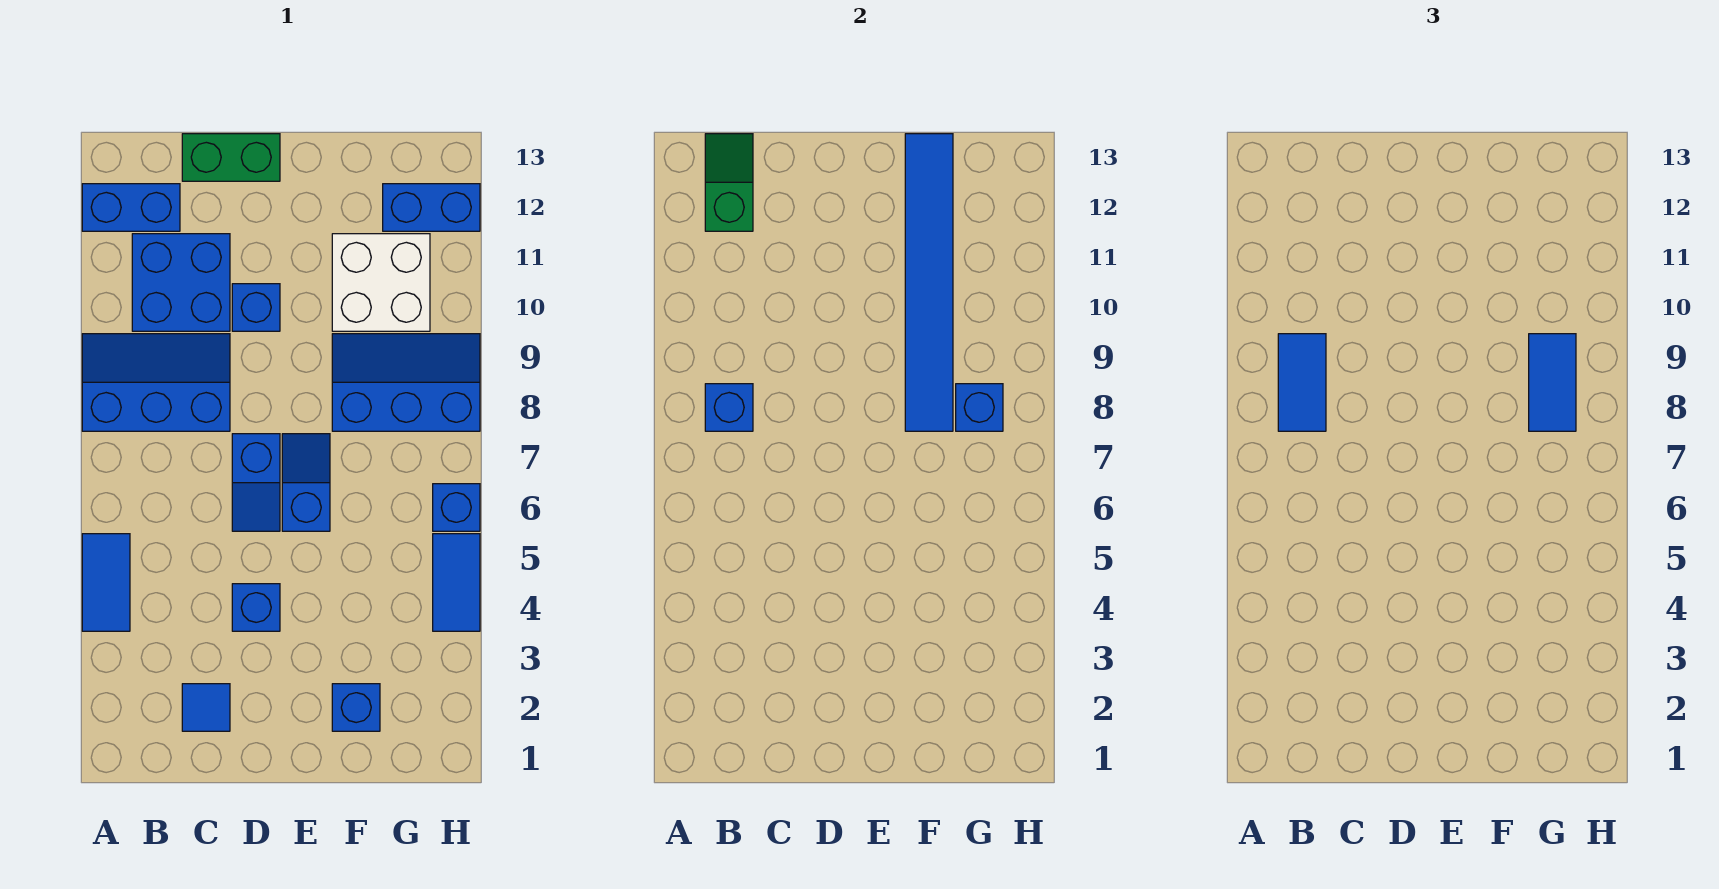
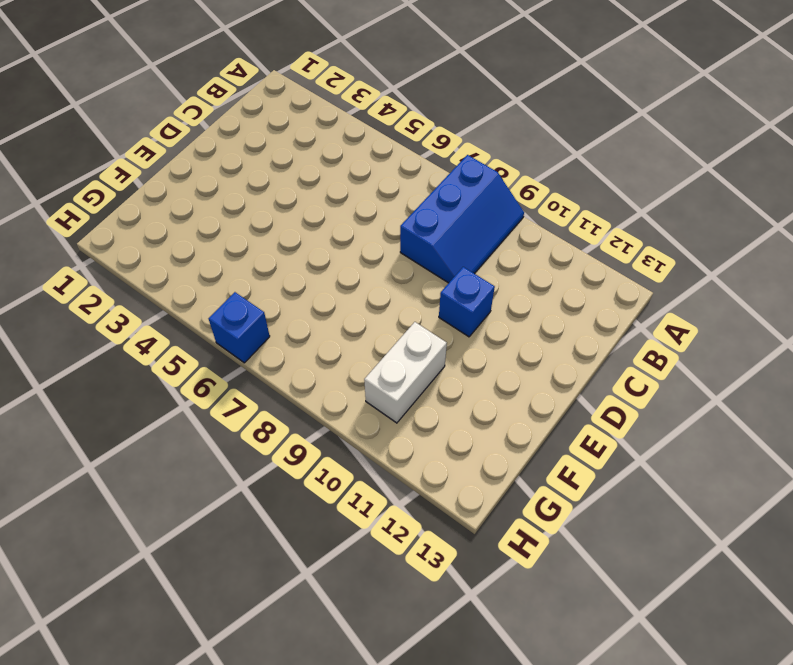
white 1x2 brick [364,322,447,423] -> white 2x2 brick [332,234,430,331]
none -> blue 1x2 tile [82,534,130,631]
none -> blue 1x2 brick [82,184,180,231]
none -> blue 2x2 brick [132,234,230,331]

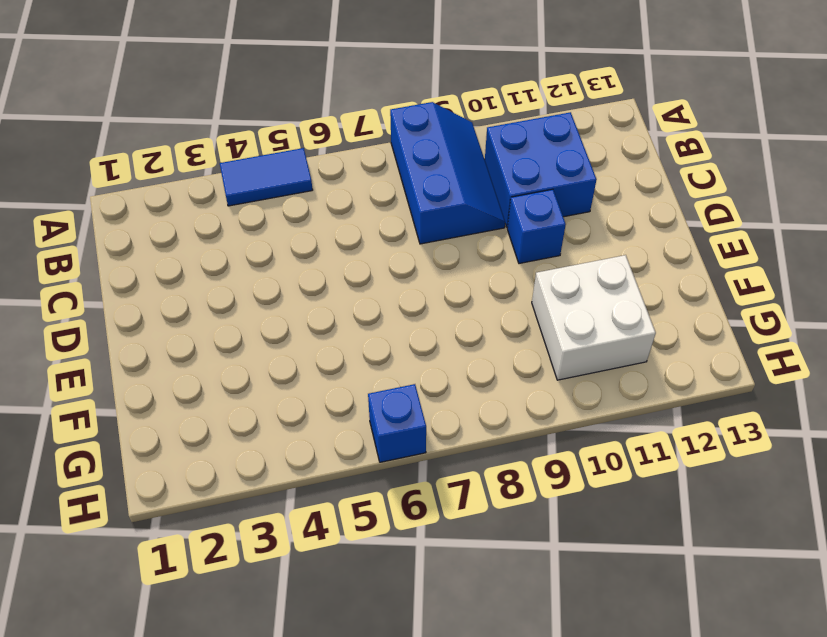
none -> blue 1x2 brick [82,184,180,231]
none -> blue 1x1 tile [182,684,230,731]
none -> green 1x2 brick [182,134,280,181]

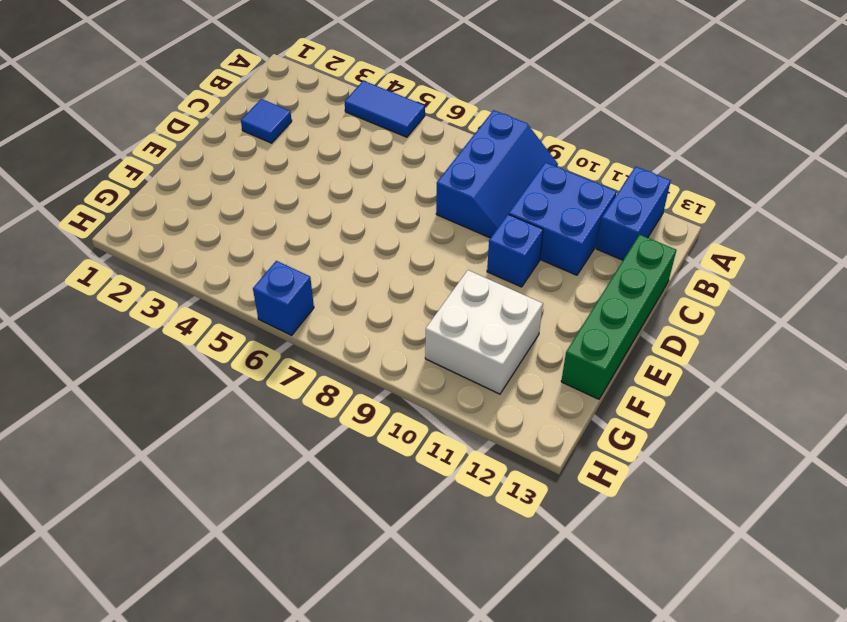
green 1x4 brick [561,235,676,399] -> green 1x2 brick [182,134,280,181]
none -> blue 1x1 brick [232,584,280,631]
none -> blue 1x2 slope [232,434,280,531]
none -> blue 1x2 slope [282,434,330,531]

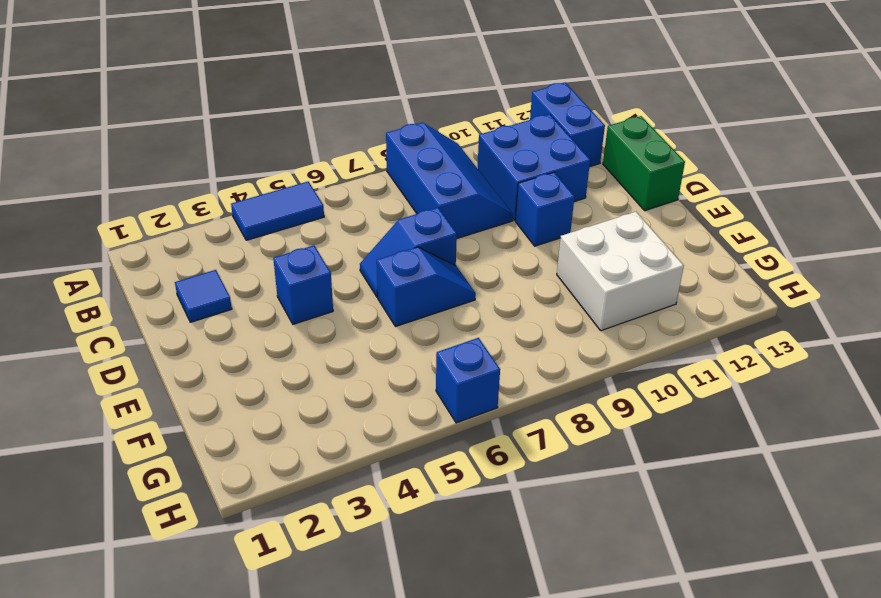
none -> blue 1x1 brick [332,684,380,731]
none -> blue 2x3 slope [332,334,480,431]
none -> blue 1x2 brick [383,184,480,231]

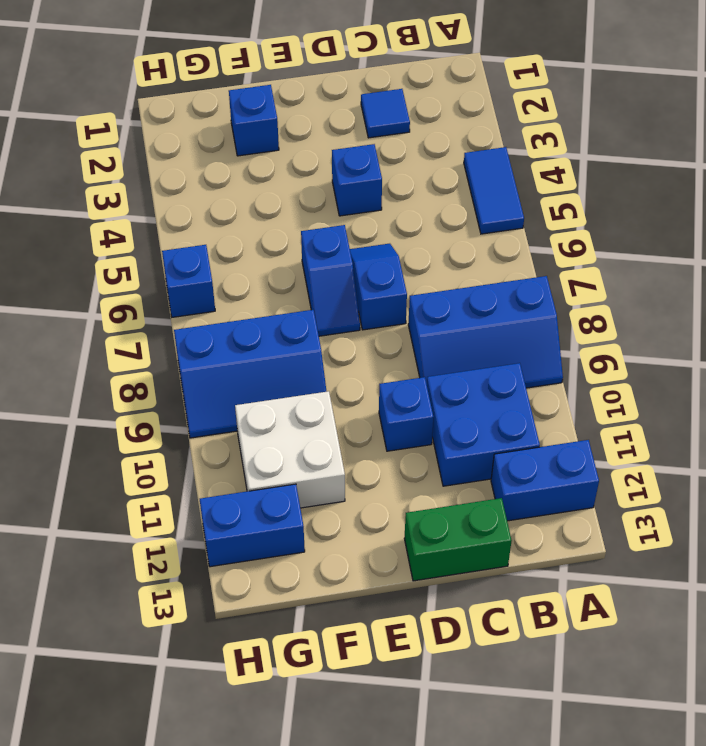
none -> blue 1x2 tile [433,534,480,631]
none -> blue 1x1 brick [705,384,753,431]
none -> green 1x2 slope [705,134,753,231]

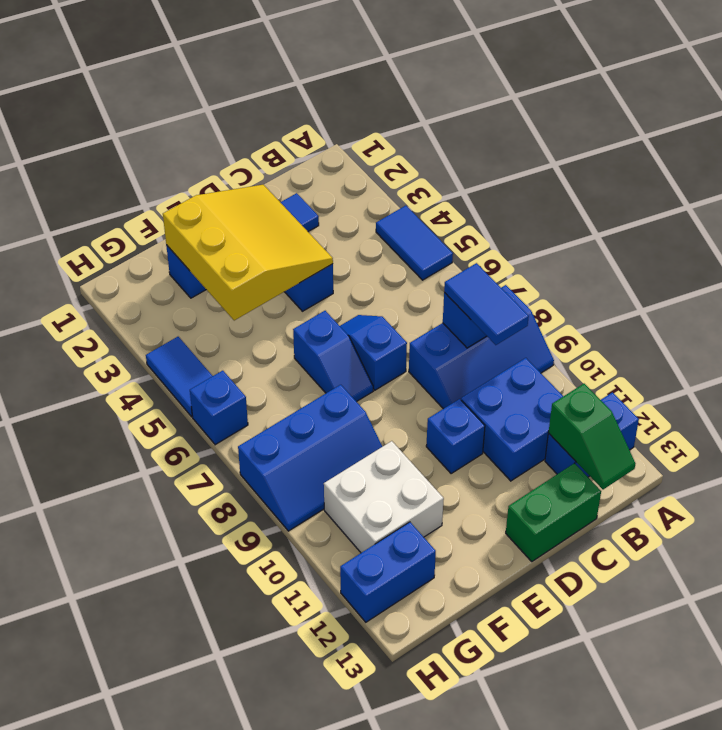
yellow 3x3 slope [163,185,333,321] -> none
none -> blue 1x6 tile [905,134,953,431]
none -> blue 1x1 brick [956,384,1003,431]
none -> blue 1x2 tile [1529,334,1576,431]

